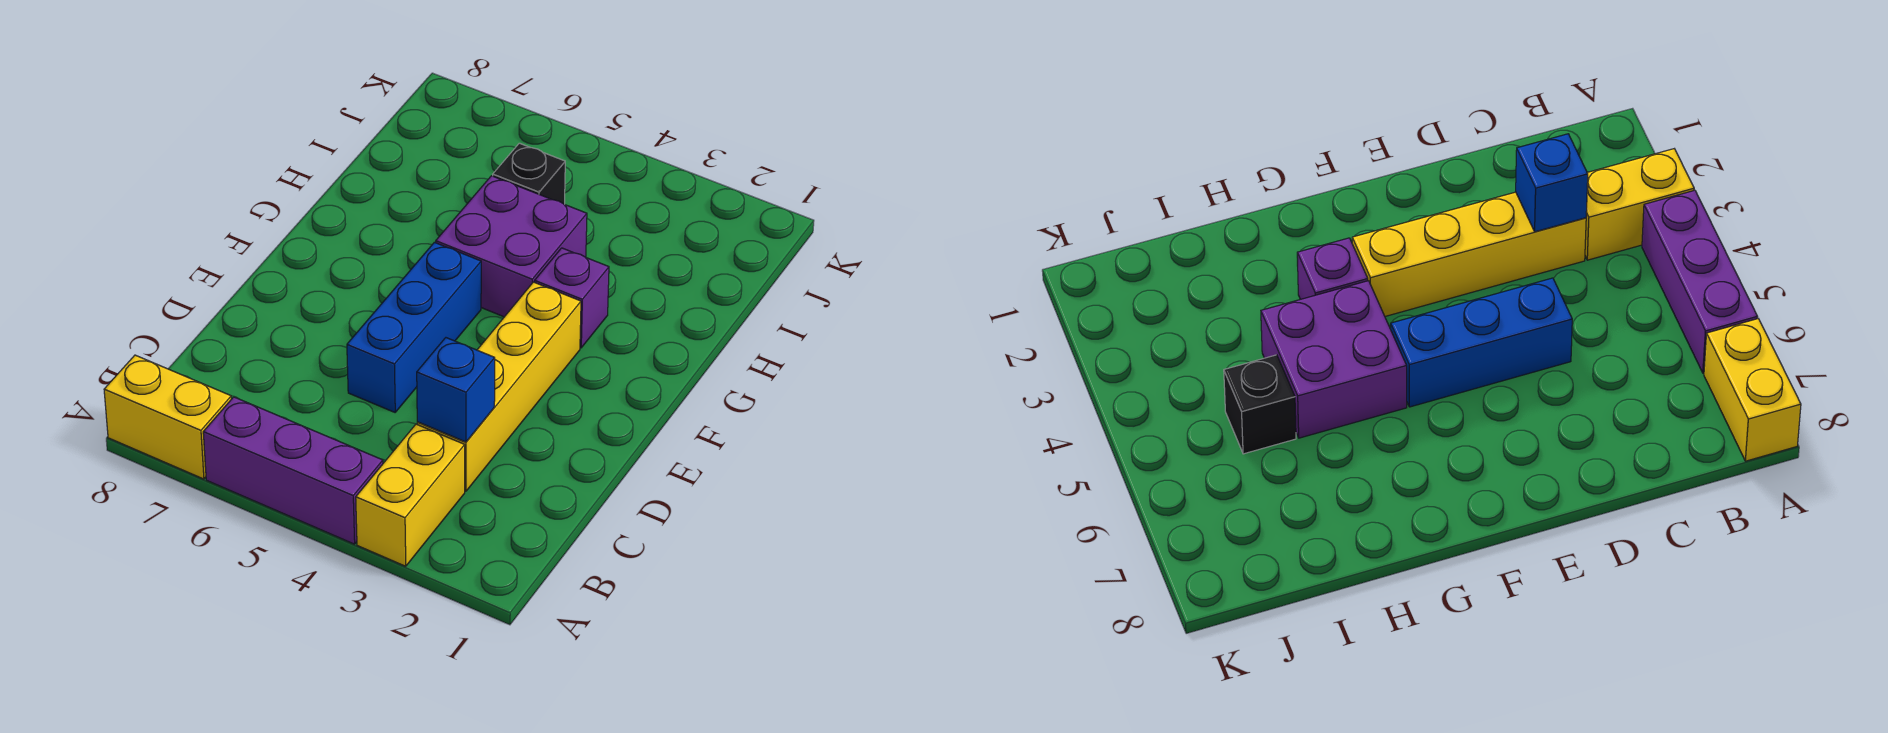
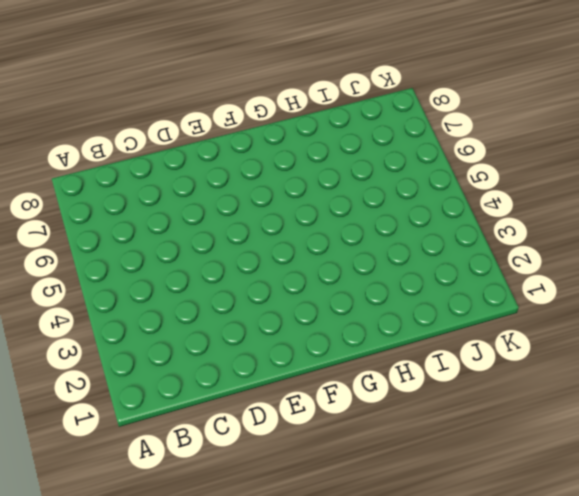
none -> yellow 1x2 brick [356,424,465,566]
none -> purple 1x3 brick [203,397,383,544]

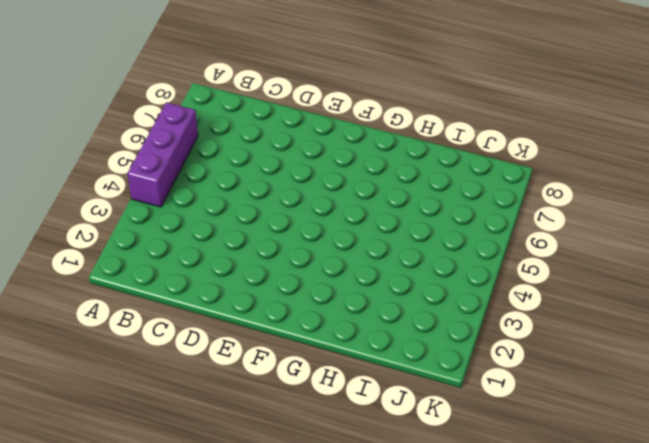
none -> yellow 1x2 brick [356,424,465,566]
none -> yellow 1x2 brick [104,355,231,479]

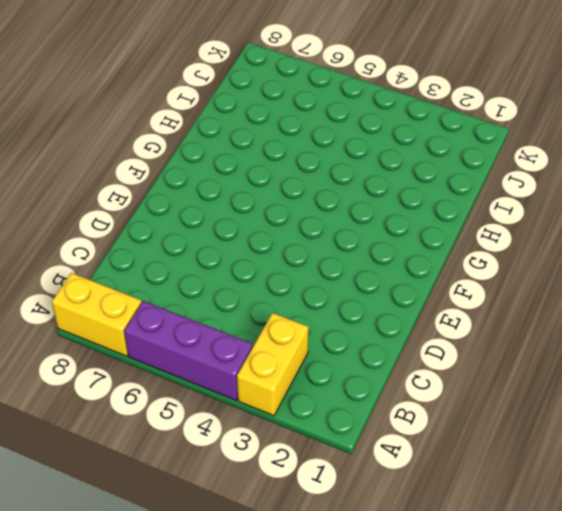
none -> yellow 1x4 brick [417,282,581,491]
none -> blue 1x3 brick [347,242,481,412]

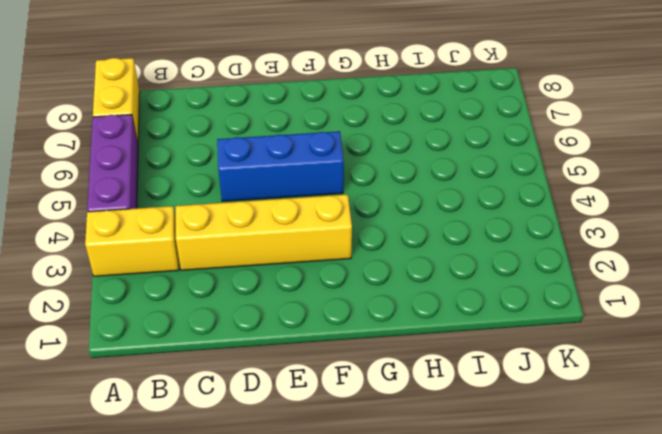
none -> purple 1x1 brick [535,248,609,348]
none -> purple 2x2 brick [436,176,587,317]

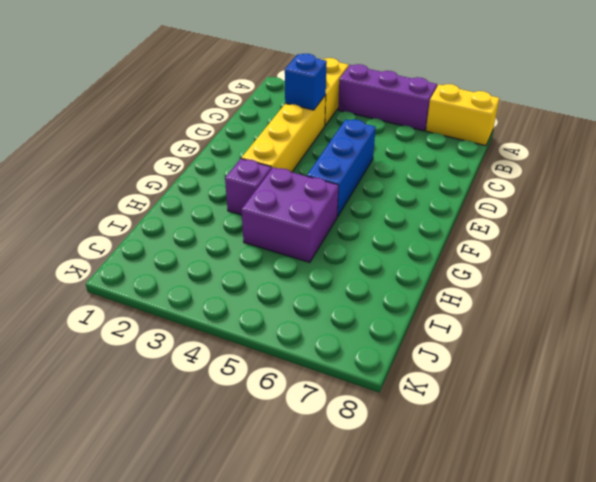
none -> black 1x1 brick [493,143,565,204]

